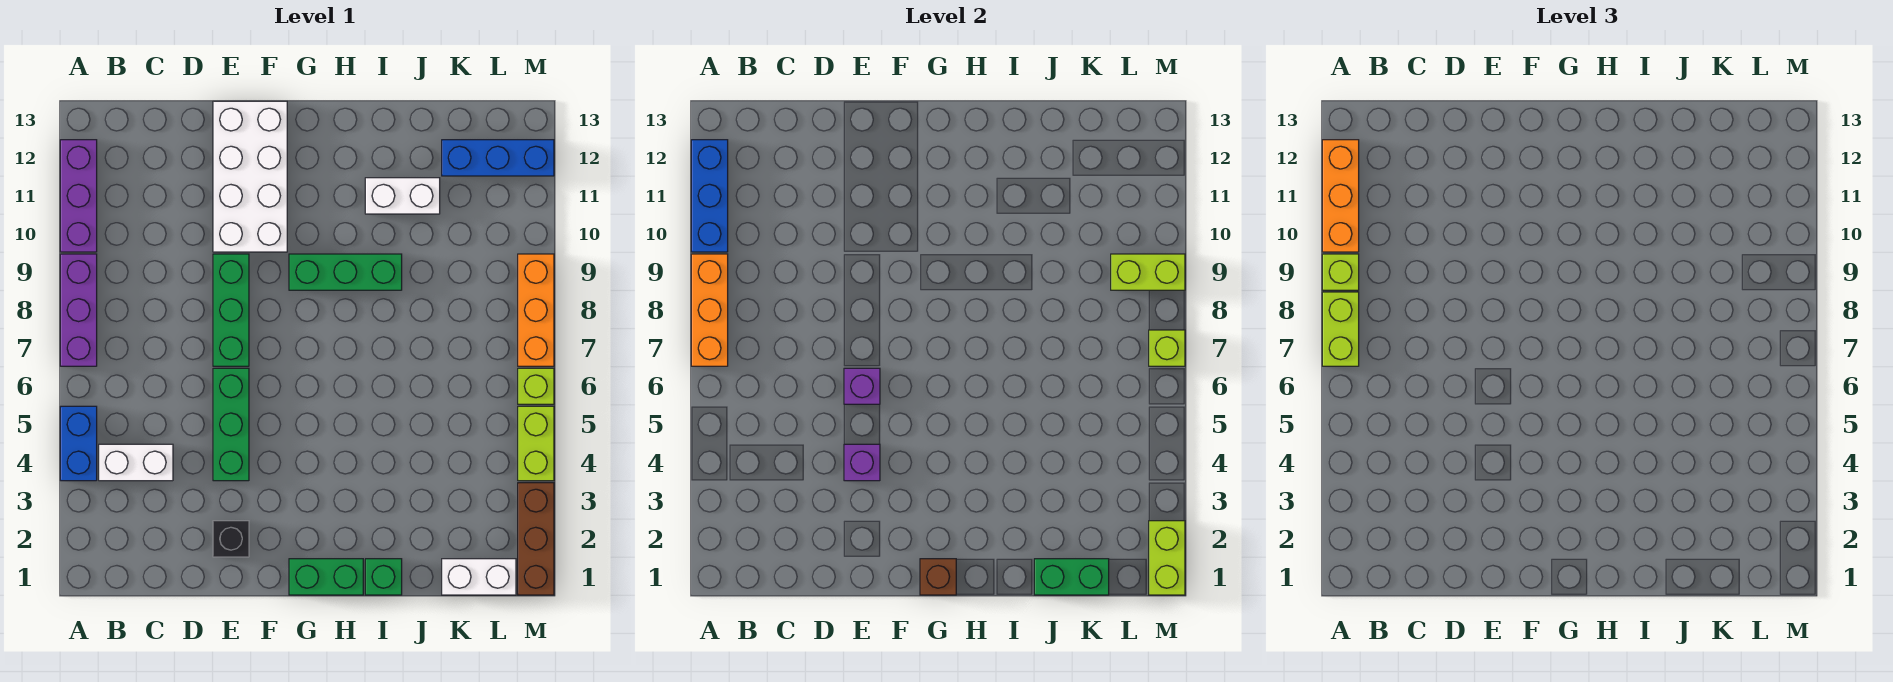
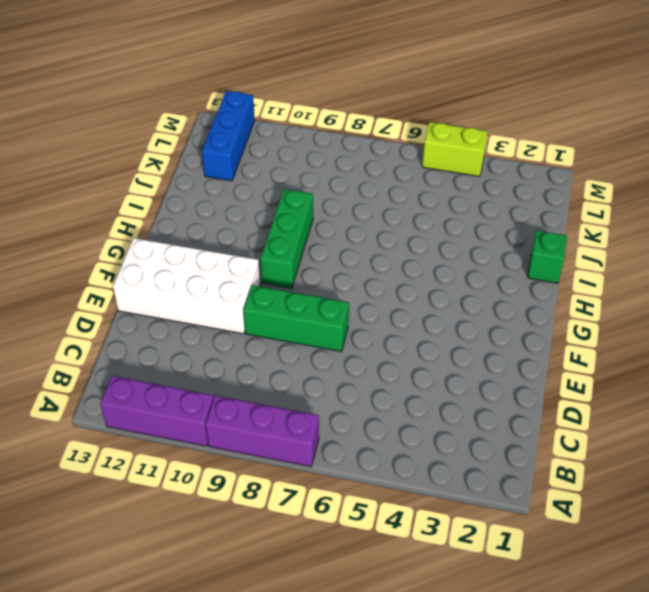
none -> blue 1x2 brick [60,406,97,481]
none -> white 1x2 brick [99,444,173,481]
none -> black 1x1 brick [213,521,249,557]
none -> green 1x3 brick [213,368,249,481]

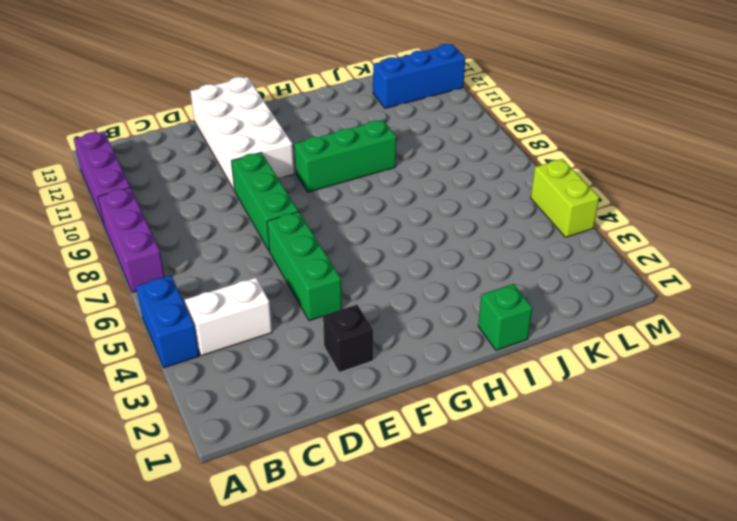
none -> green 1x2 brick [289,559,363,595]
none -> white 1x2 brick [365,178,440,214]
none -> white 1x2 brick [442,559,516,595]
none -> brown 1x3 brick [518,483,554,595]

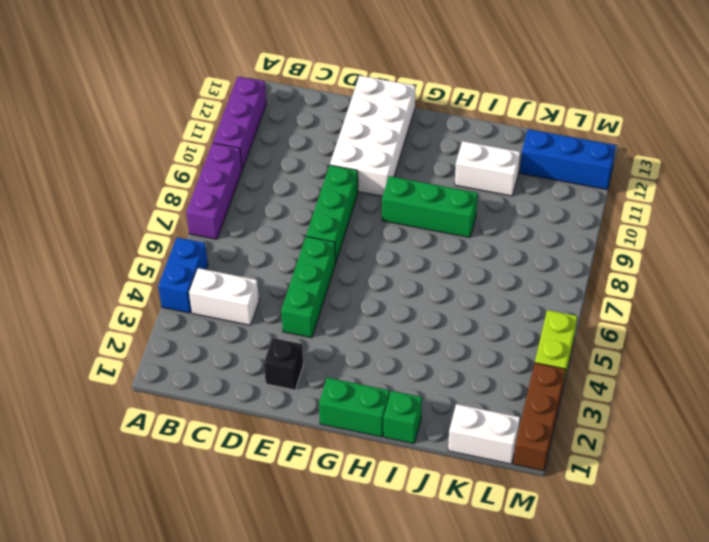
none -> lime 1x1 brick [518,368,554,404]
none -> orange 1x3 brick [518,254,554,366]
none -> orange 1x3 brick [691,254,728,366]
none -> blue 1x3 brick [691,140,728,252]

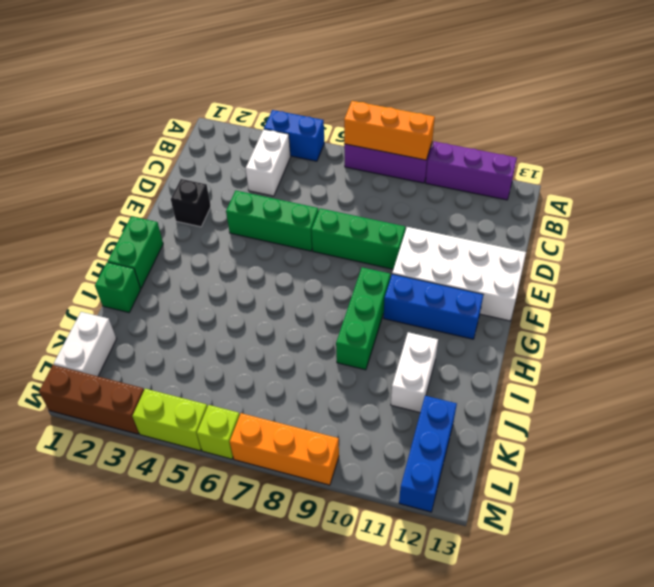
blue 1x3 brick [384,274,483,339] -> blue 1x3 brick moved to [691,140,728,252]
none -> purple 1x1 brick [844,444,880,481]
none -> purple 1x1 brick [844,368,880,404]
none -> brown 1x1 brick [920,559,956,595]
none -> green 1x2 brick [1034,559,1109,595]

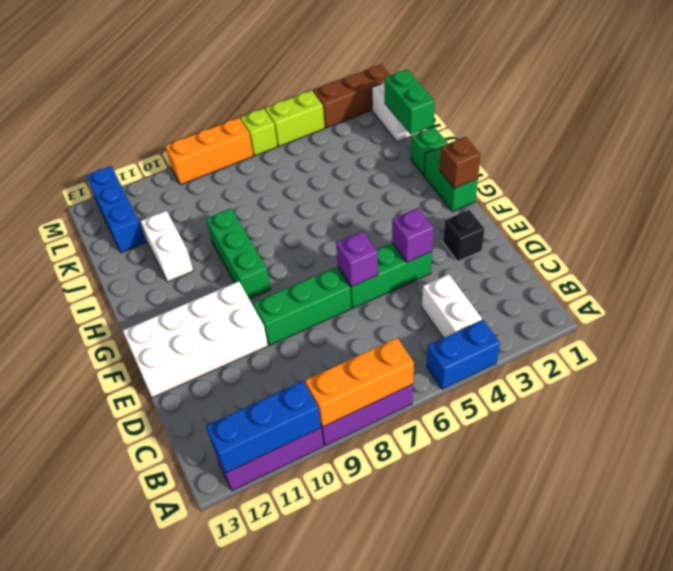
none -> lime 1x2 brick [1111,254,1185,290]
none -> lime 1x2 brick [1149,521,1185,595]
none -> lime 1x1 brick [1149,330,1185,366]
none -> lime 1x2 brick [1322,292,1359,366]

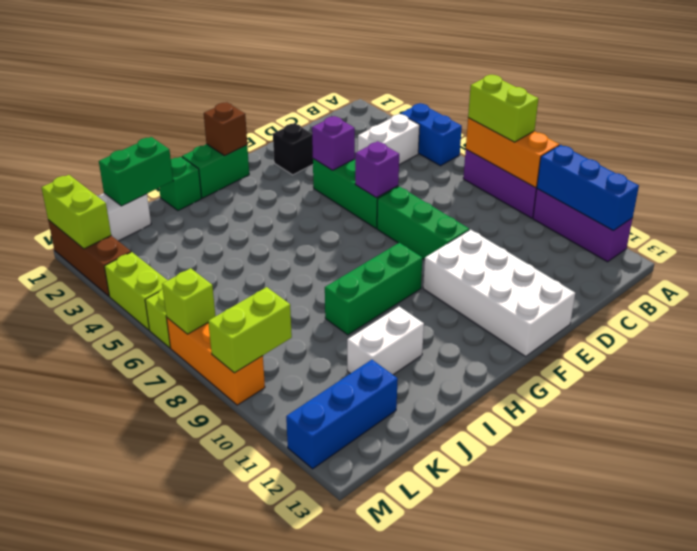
none -> lime 1x1 brick [1322,254,1359,290]
none -> orange 1x3 brick [1322,140,1359,252]

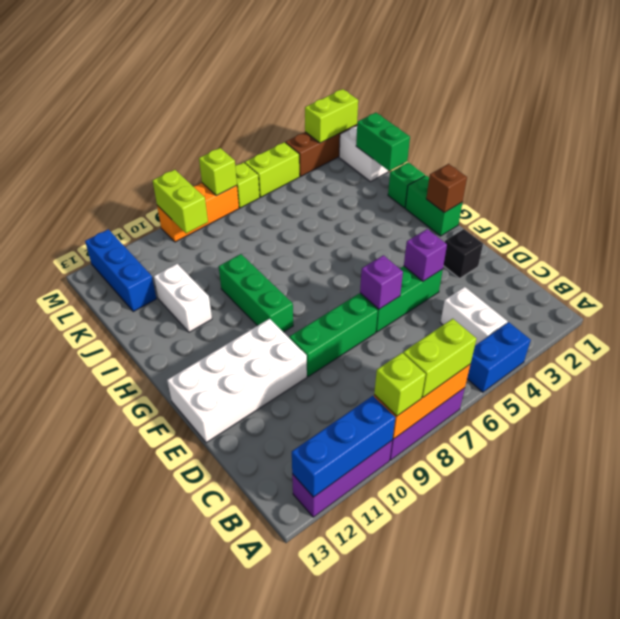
none -> orange 1x3 brick [1322,140,1359,252]

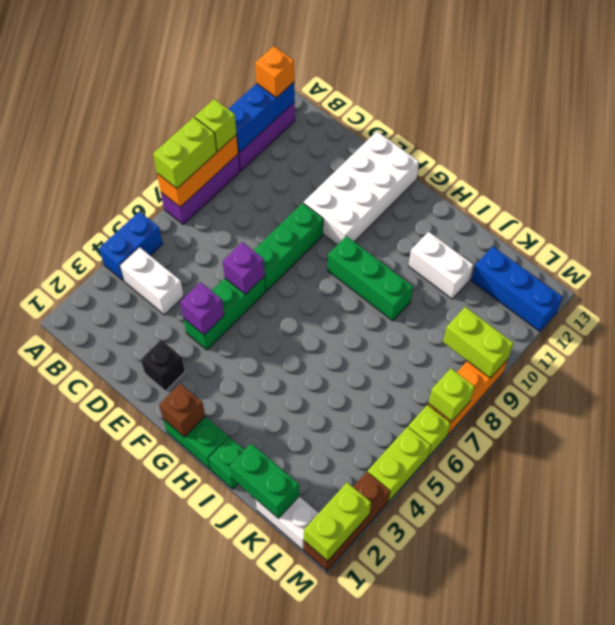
orange 1x1 brick [255,46,294,98] -> orange 1x3 brick [1322,140,1359,252]

